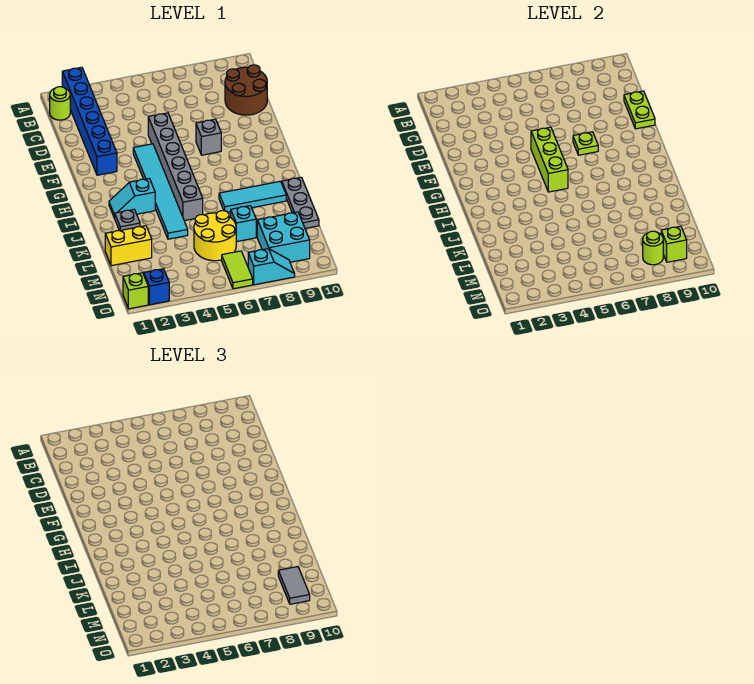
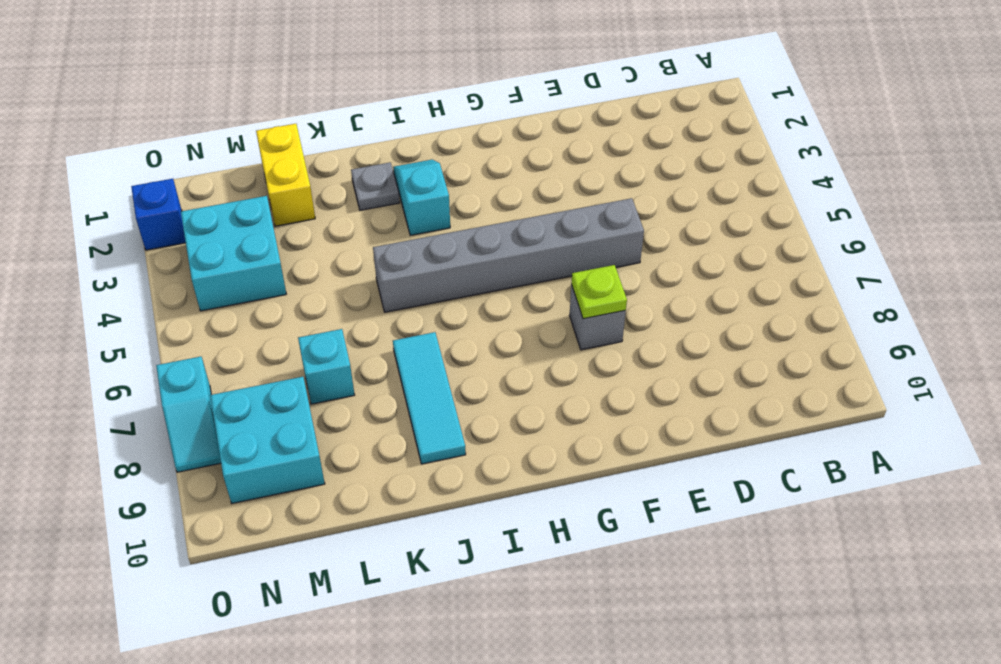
cyan 2x2 brick [181,196,286,311] -> none
none -> blue 1x6 brick [62,67,117,175]
none -> lime 1x1 round brick [50,87,70,120]
none -> brown 2x2 round brick [225,65,267,115]

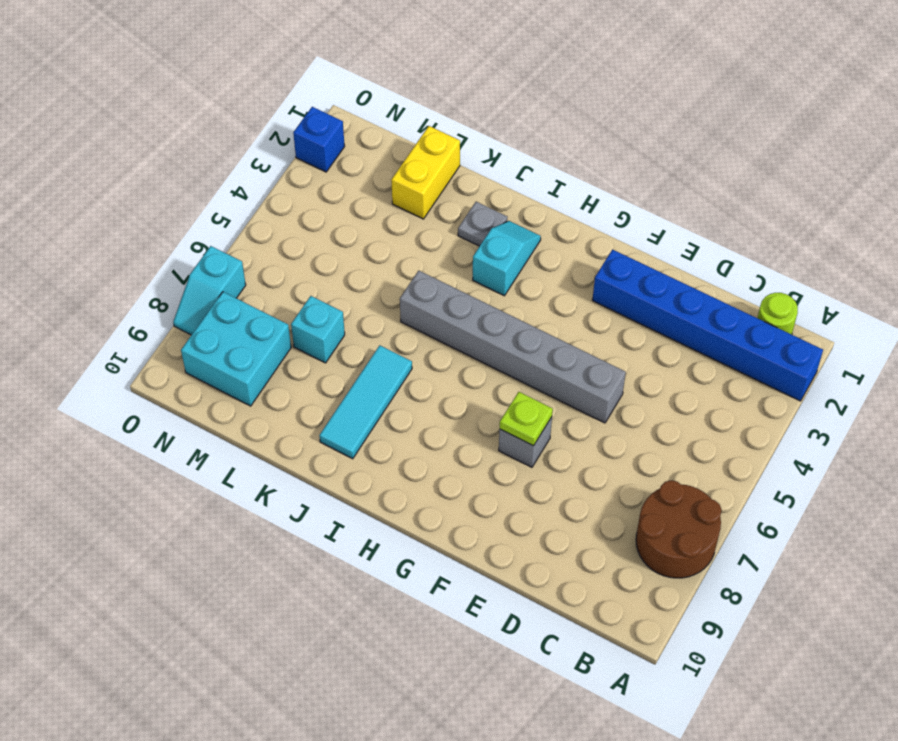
brown 2x2 round brick [636,480,722,578] -> brown 2x2 round brick moved to [225,65,267,115]
none -> cyan 1x6 tile [133,144,188,239]
none -> grey 1x3 plate [282,177,319,228]
none -> yellow 2x2 round brick [194,211,236,261]

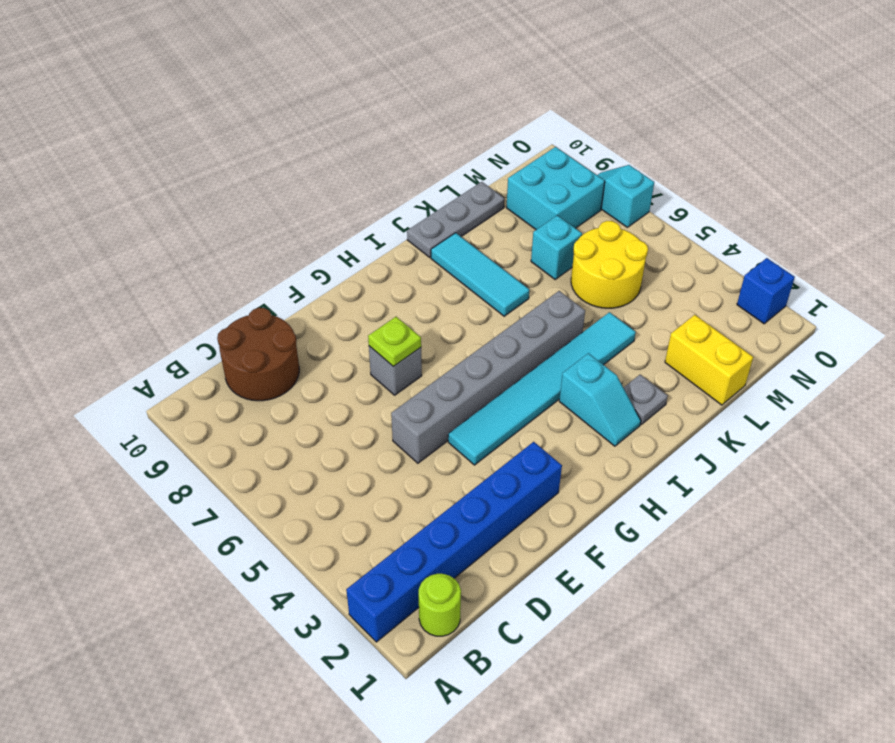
none -> lime 1x2 tile [222,251,253,289]
none -> lime 1x1 brick [123,273,148,309]
none -> lime 1x2 plate [624,91,655,129]

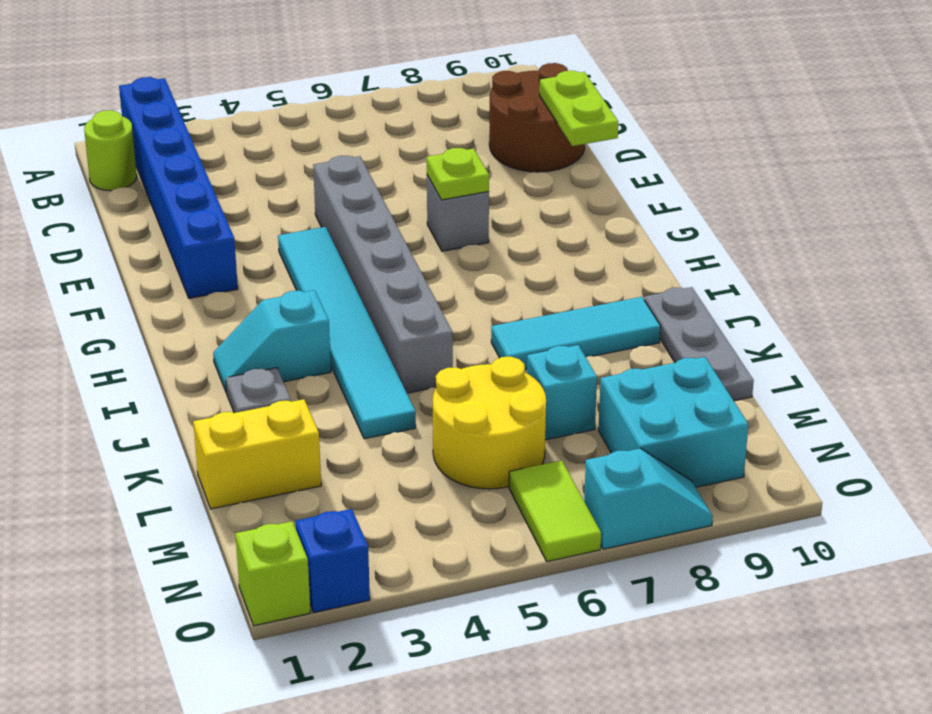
none -> lime 1x3 brick [531,127,568,192]
none -> lime 1x1 round brick [643,231,663,265]
none -> lime 1x1 brick [661,226,687,262]

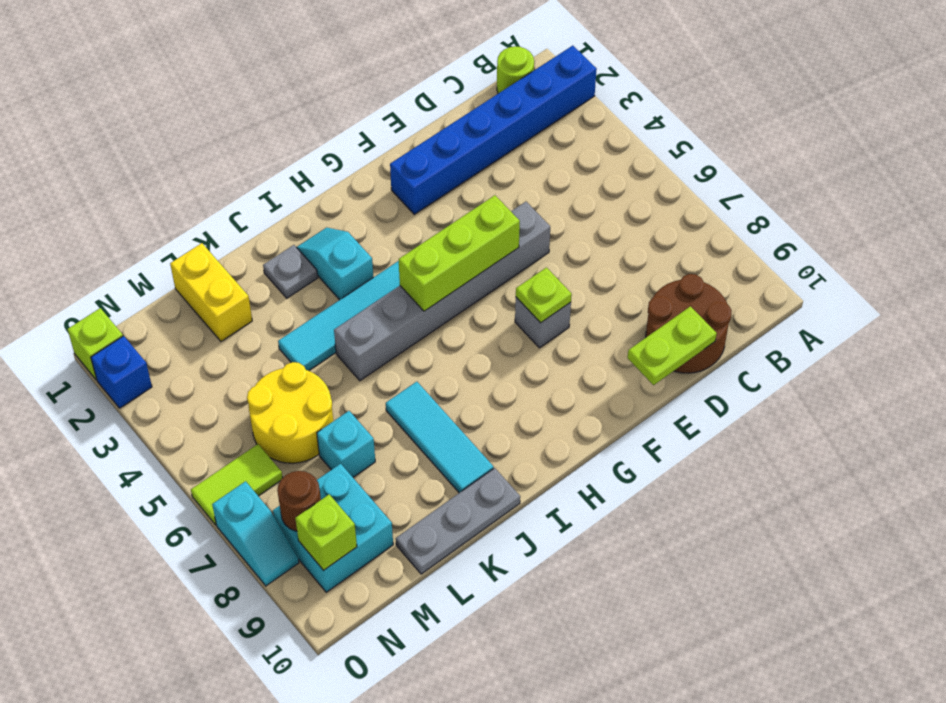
brown 1x1 round brick [277,471,321,531] -> lime 1x1 round brick [643,231,663,265]
none -> grey 1x2 tile [278,567,310,604]

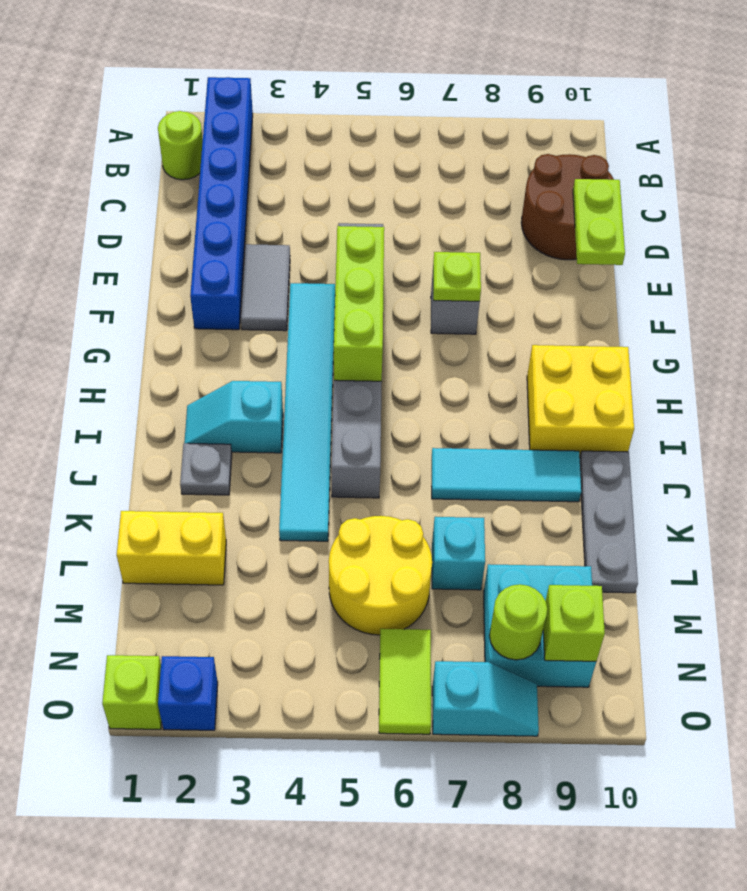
grey 1x2 tile [241,244,290,331] -> grey 1x2 tile moved to [278,567,310,604]
yellow 2x2 brick [527,345,634,458] -> none

